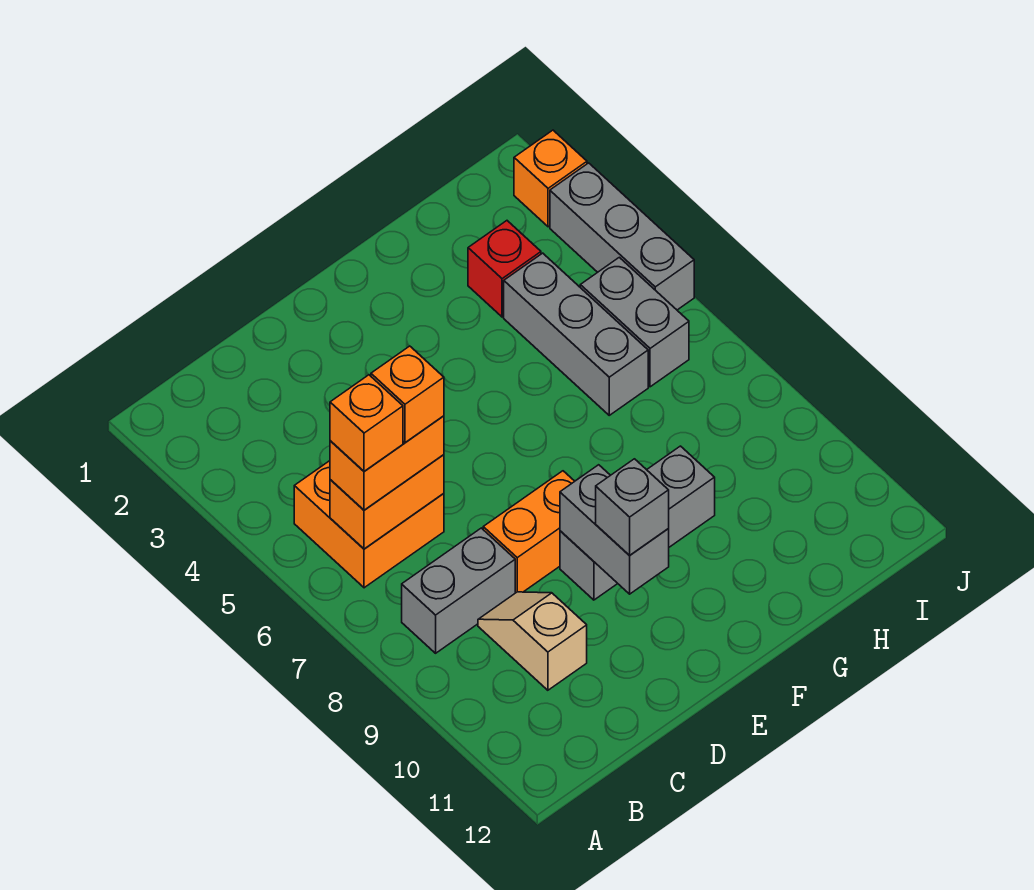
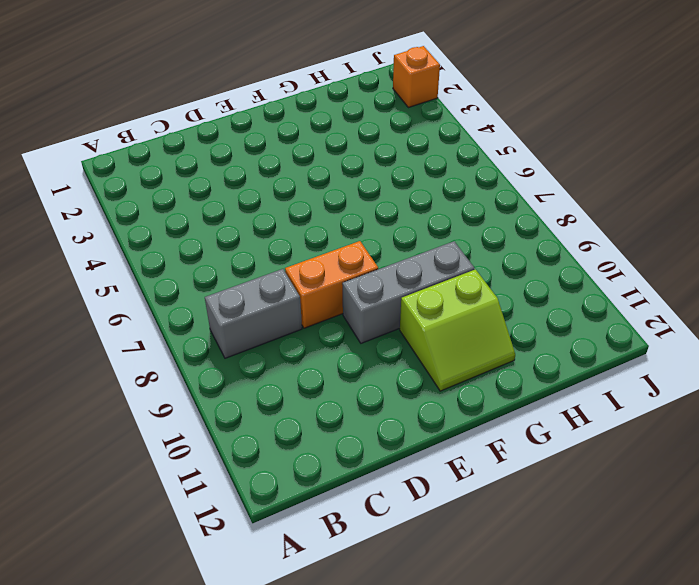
lime 2x2 slope [400,269,515,391] -> none
none -> orange 2x2 brick [294,461,444,588]
none -> tan 1x2 slope [478,592,587,690]
none -> red 1x1 brick [468,221,541,317]

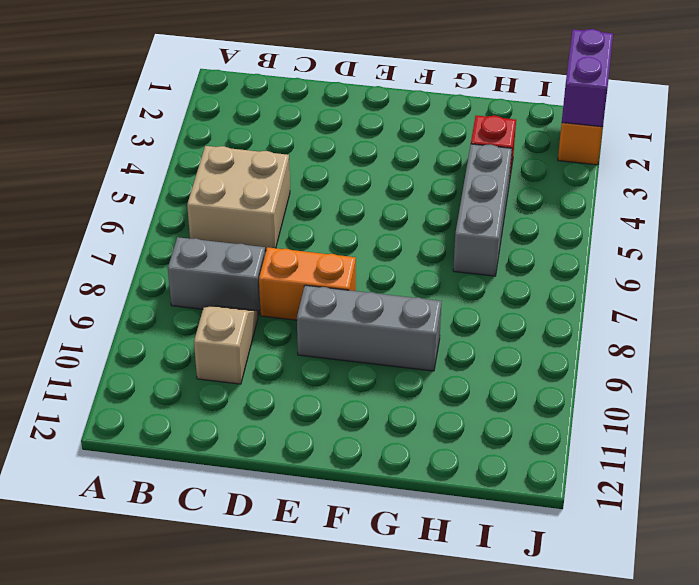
tan 2x2 brick [187,146,290,250] -> orange 2x2 brick [294,461,444,588]
purple 1x2 brick [562,29,613,127] -> none
none -> grey 1x2 brick [580,257,689,387]
none -> grey 1x3 brick [550,163,694,310]
none -> orange 1x2 brick [330,455,444,549]

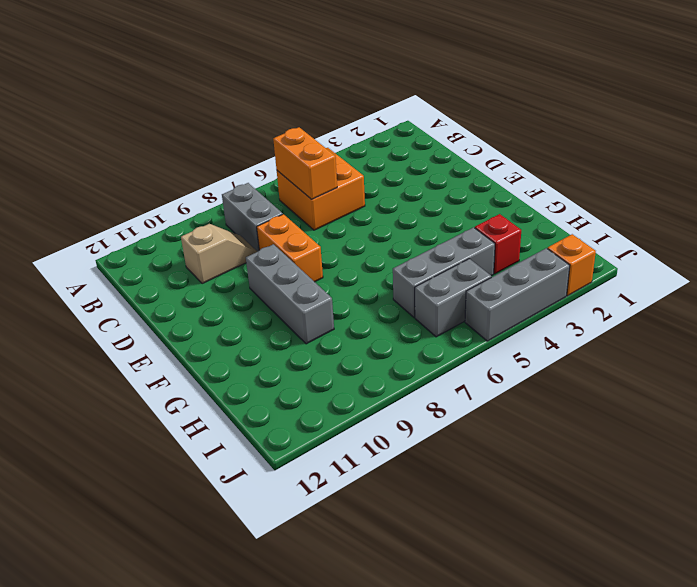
none -> grey 1x2 brick [560,465,669,594]
none -> orange 1x2 brick [330,416,444,510]
none -> grey 1x1 brick [596,459,669,555]

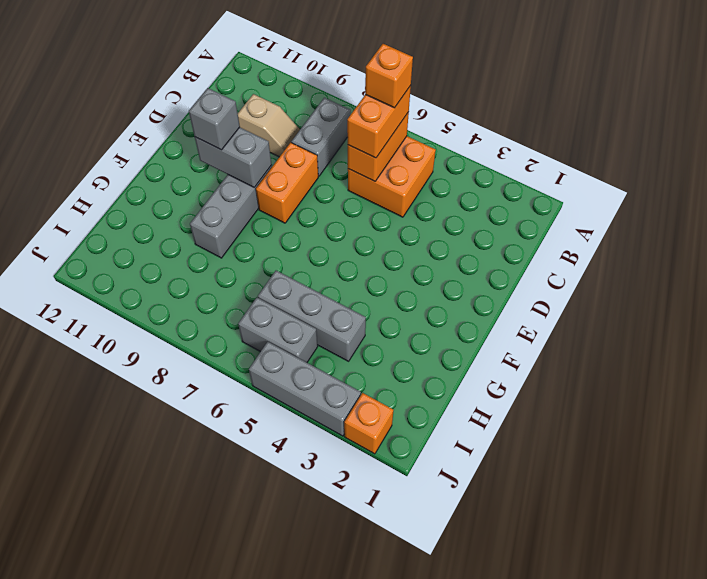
none -> red 1x1 brick [468,221,541,317]
none -> orange 1x1 brick [371,346,444,443]

